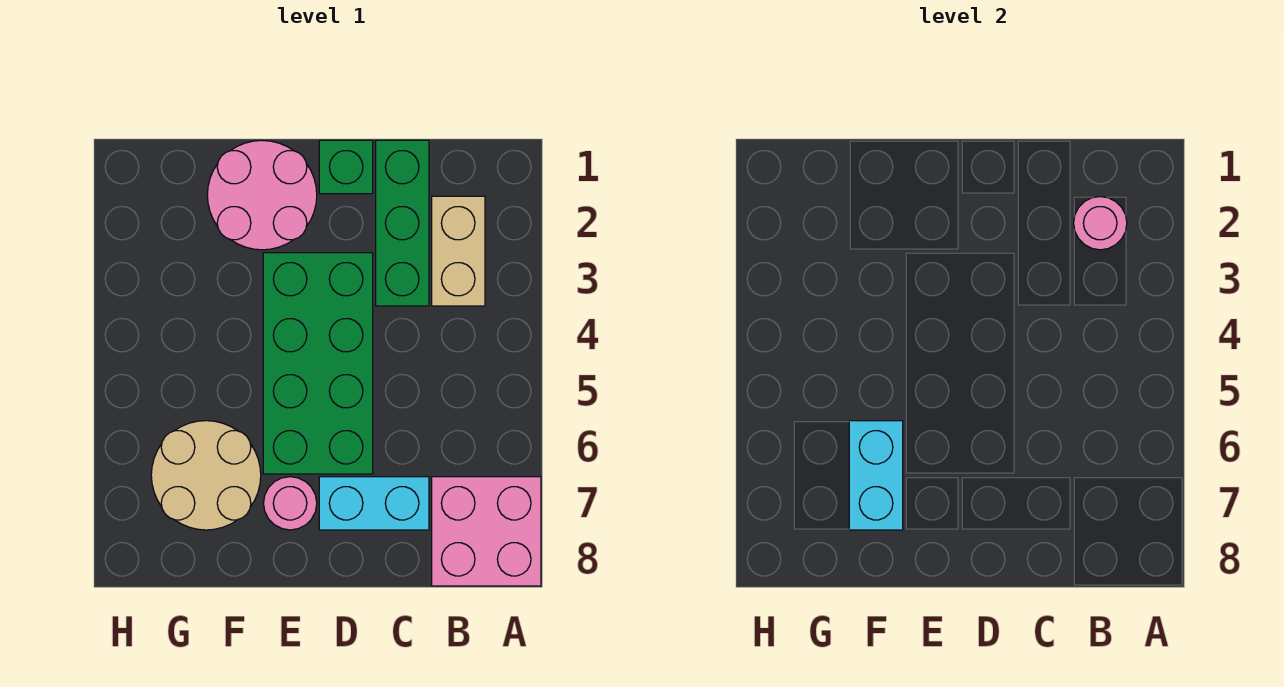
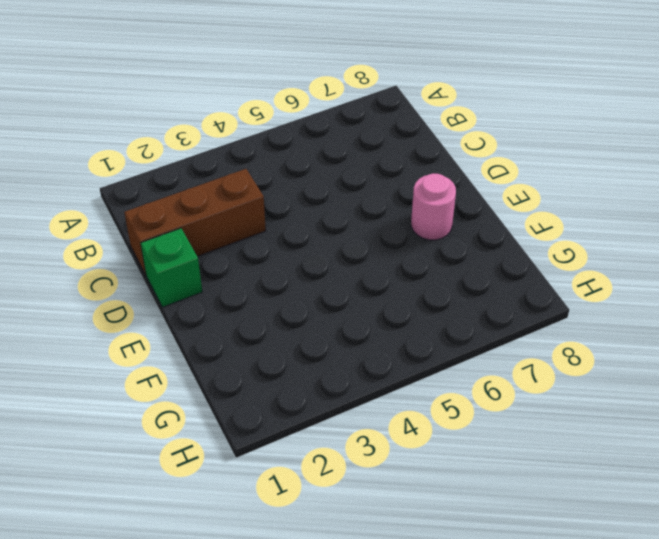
brown 1x3 brick [124,169,266,275] -> green 1x3 brick [376,140,429,306]
none -> pink 2x2 brick [432,477,541,586]
none -> tan 1x2 brick [432,196,485,306]

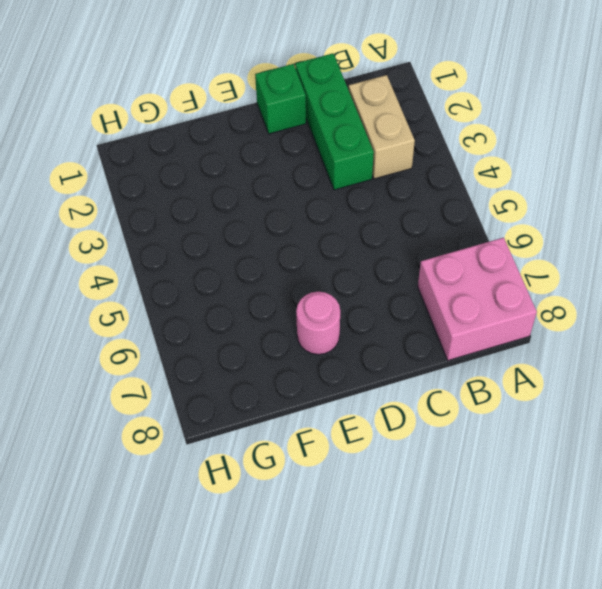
none -> cyan 1x2 brick [319,477,429,530]
none -> green 2x4 brick [263,253,373,474]

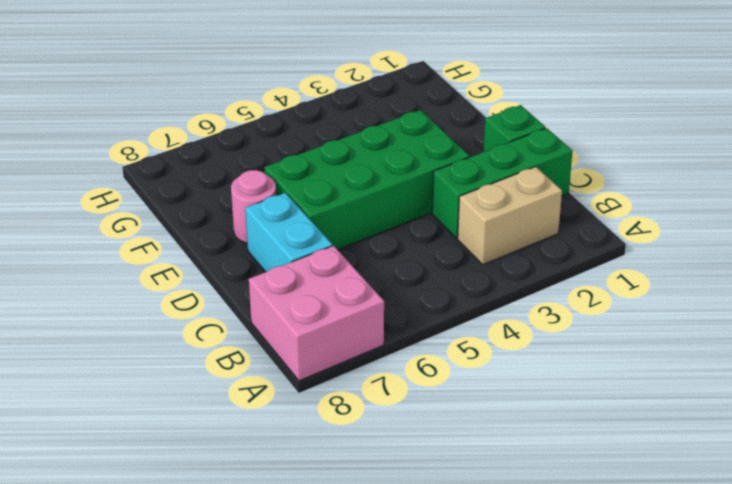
none -> pink 2x2 round brick [207,140,317,250]
none -> tan 2x2 round brick [151,421,261,530]

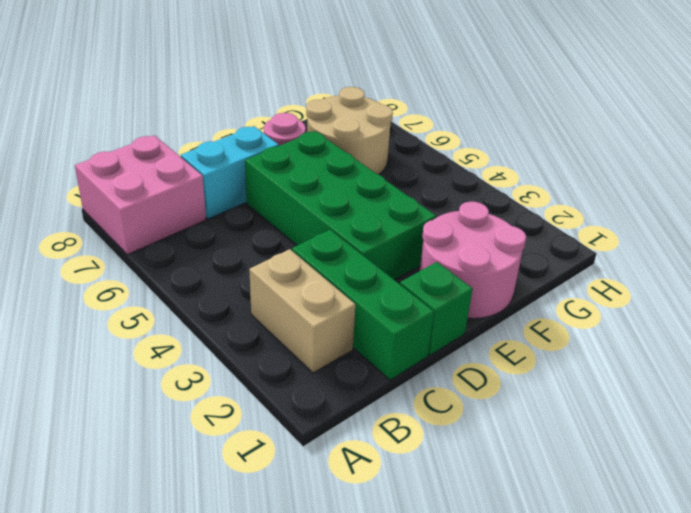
none -> pink 1x1 round brick [1074,197,1127,250]
none -> cyan 1x2 brick [849,421,903,530]

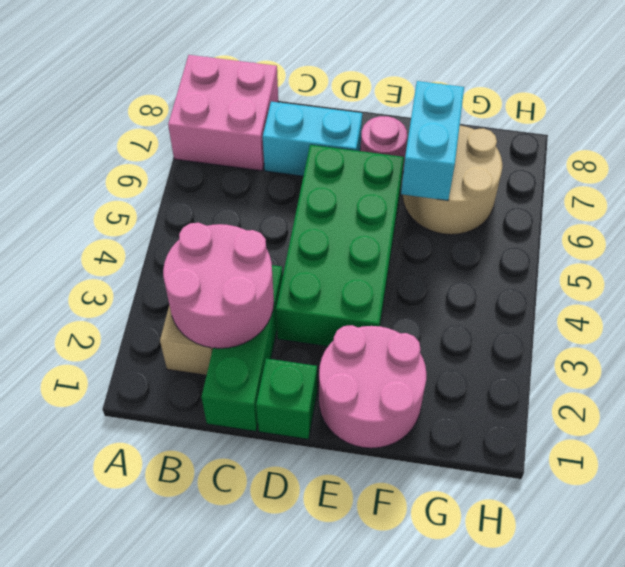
pink 2x2 round brick [163,223,274,348] -> pink 1x1 round brick [1074,197,1127,250]

